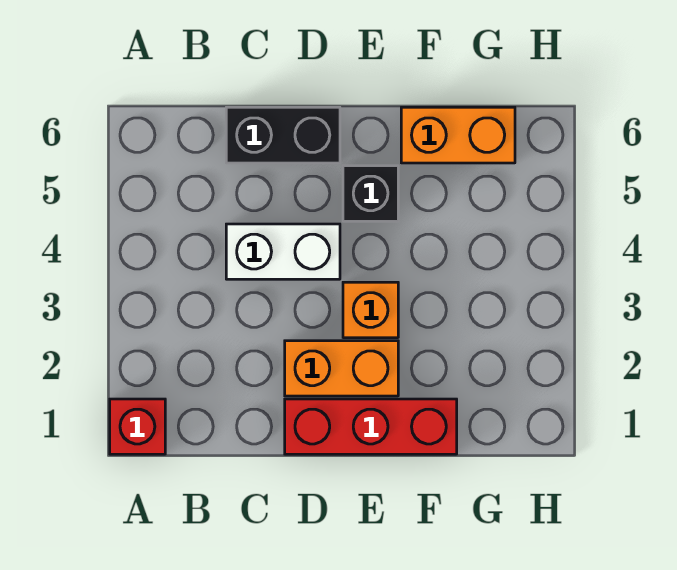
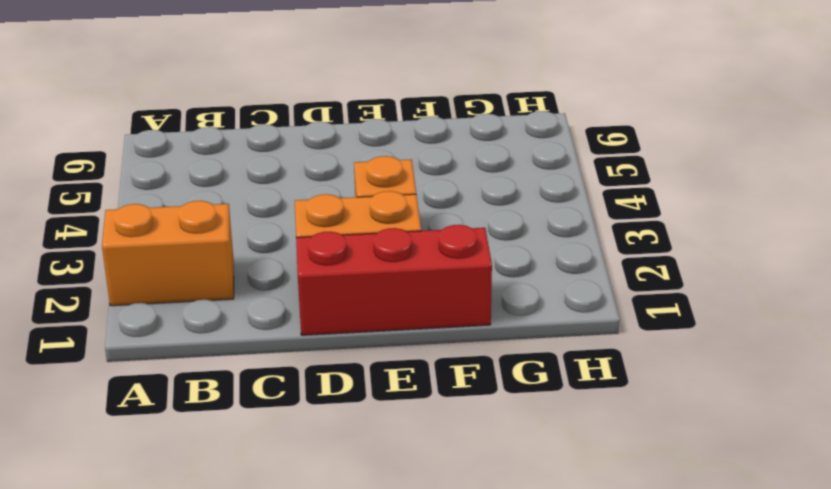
orange 1x2 brick [102,201,234,306] -> orange 1x2 brick moved to [401,107,515,163]
none -> red 1x1 brick [110,399,165,454]
none -> white 1x2 brick [226,224,340,279]

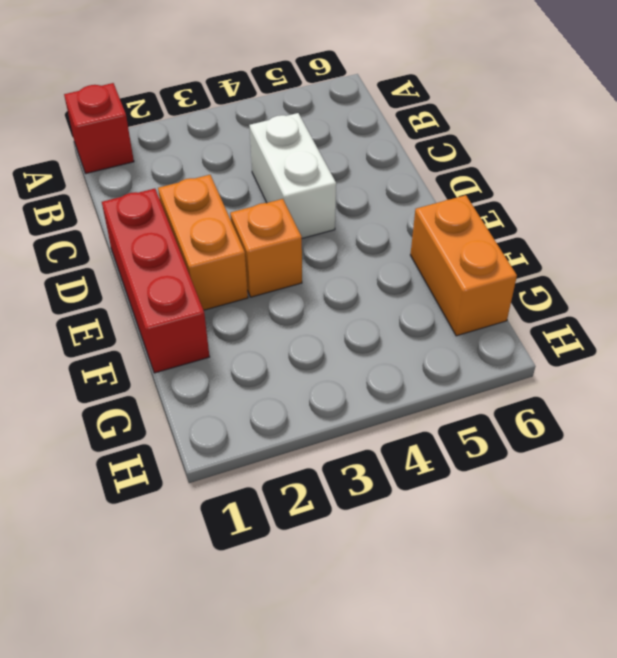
none -> black 1x2 brick [226,107,340,163]
none -> black 1x1 brick [343,166,398,221]

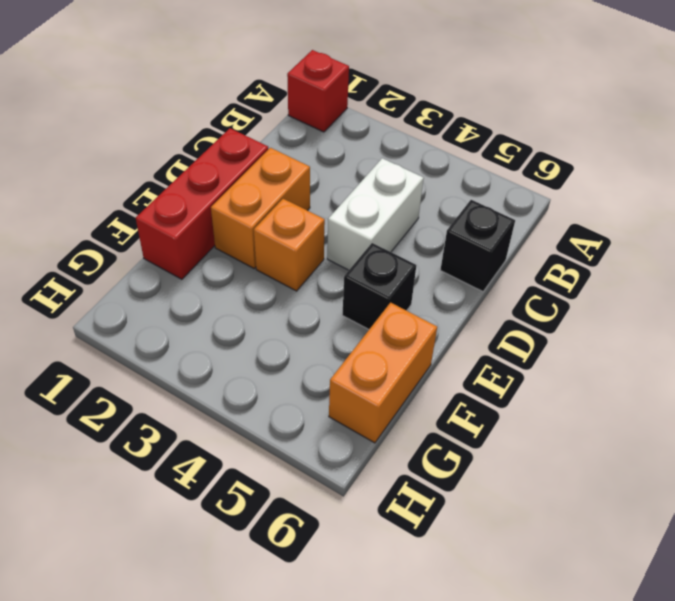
black 1x1 brick [440,200,515,291] -> black 1x2 brick [226,107,340,163]

